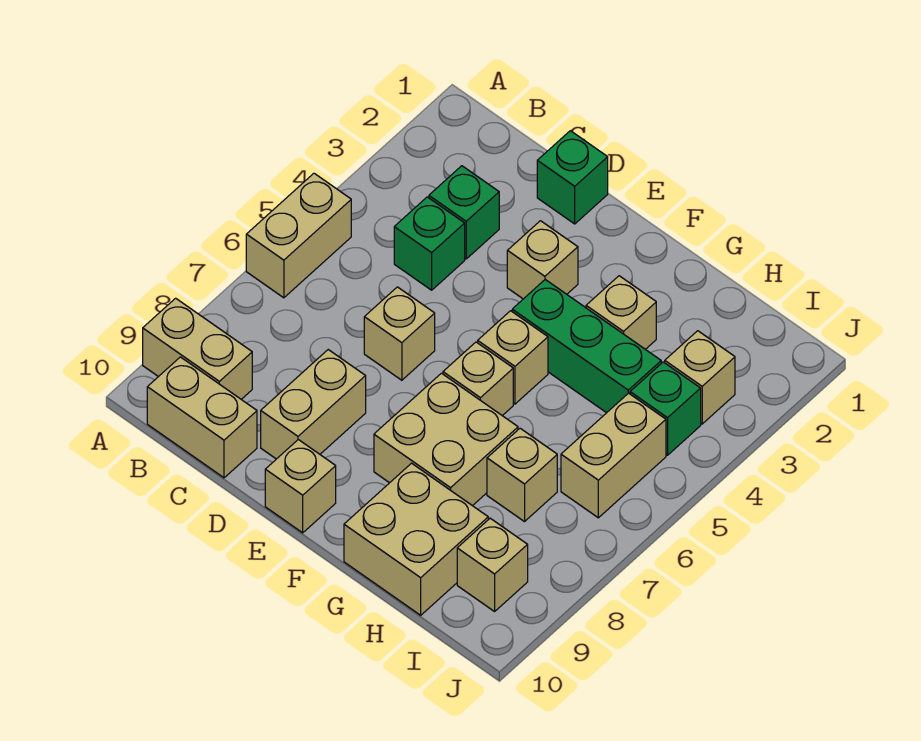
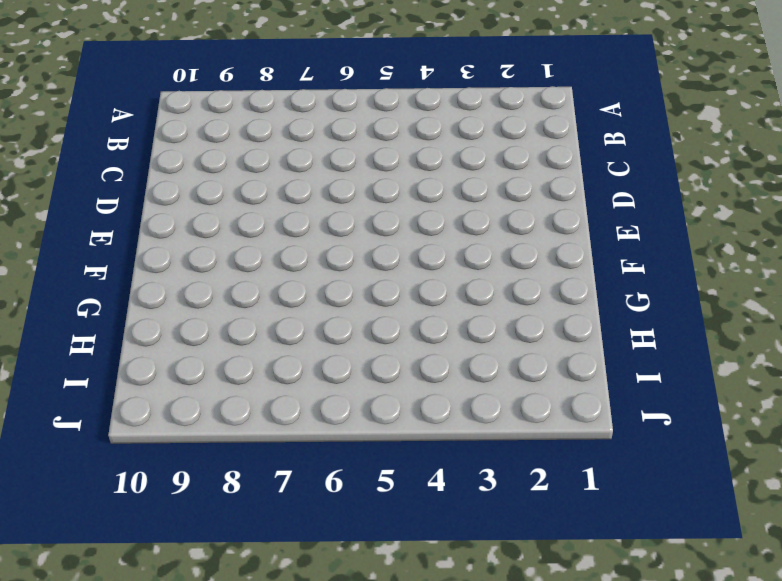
none -> tan 1x2 brick [246,173,351,298]
none -> tan 1x2 brick [143,298,252,399]
none -> tan 1x2 brick [147,357,257,478]

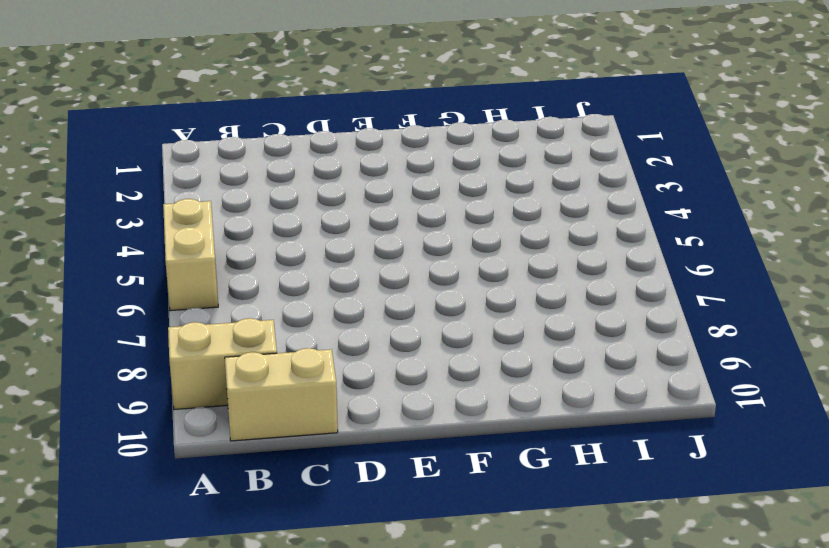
none -> green 1x1 brick [429,166,499,259]
none -> green 1x1 brick [394,197,465,290]
none -> green 1x1 brick [537,131,608,224]

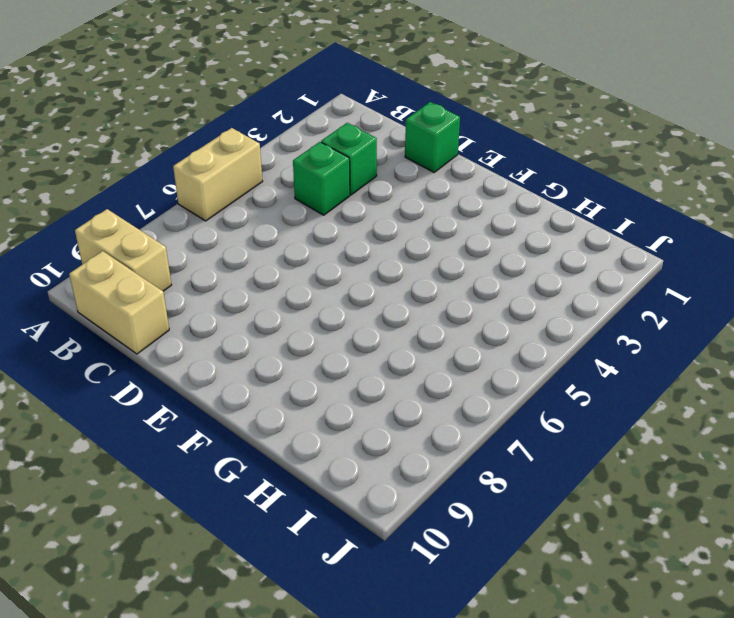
none -> tan 1x1 brick [364,287,435,380]
none -> tan 1x2 brick [261,350,366,459]
none -> tan 1x1 brick [507,221,578,299]

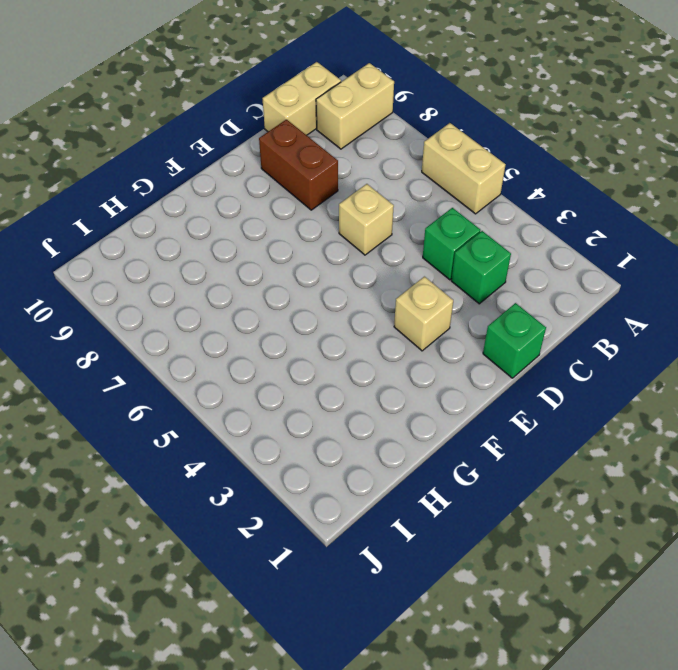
brown 1x2 brick [259,119,338,210] -> tan 1x2 brick [261,350,366,459]
none -> tan 1x1 brick [265,440,336,533]
none -> green 1x3 brick [512,280,661,413]
none -> tan 1x1 brick [478,311,548,404]

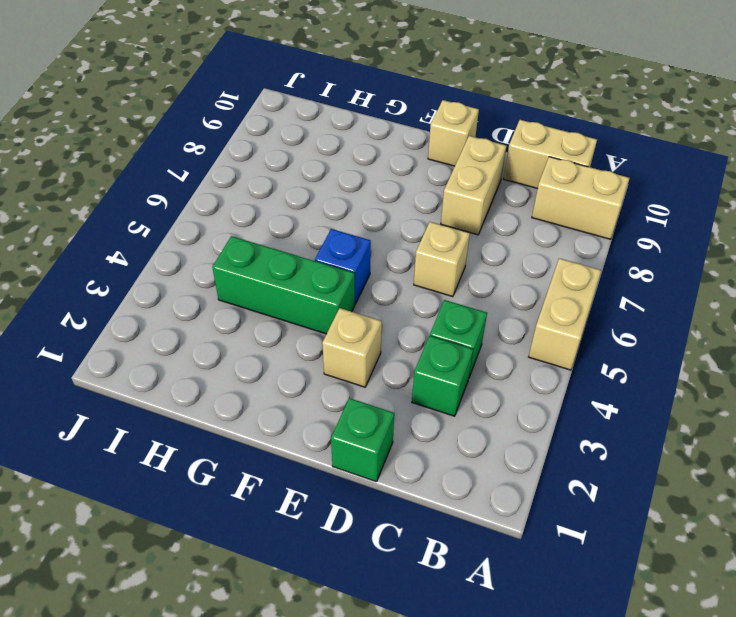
blue 1x1 brick [315,229,371,304] -> tan 1x1 brick [478,311,548,404]
none -> tan 1x1 brick [443,342,513,416]
none -> tan 2x2 brick [374,373,518,506]
none -> tan 1x1 brick [586,276,656,349]

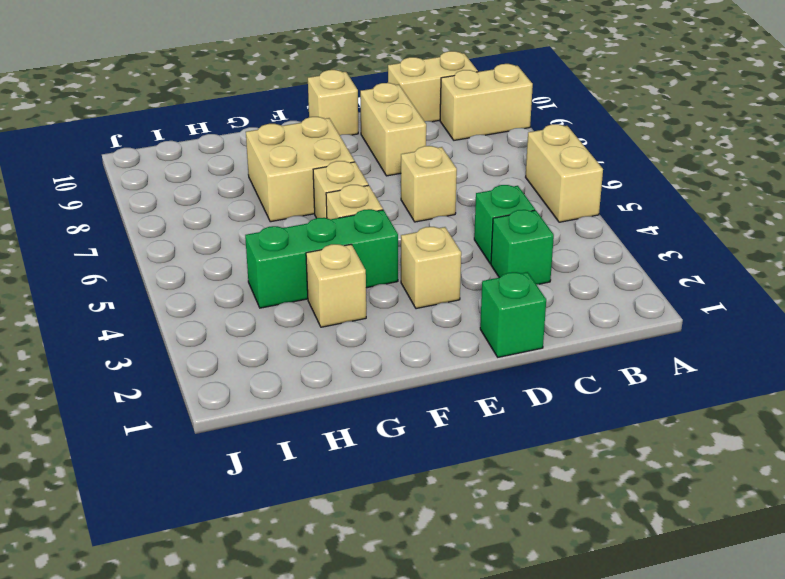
none -> tan 2x2 brick [344,463,488,615]
none -> tan 1x1 brick [487,428,557,522]
none -> tan 1x1 brick [665,331,735,424]

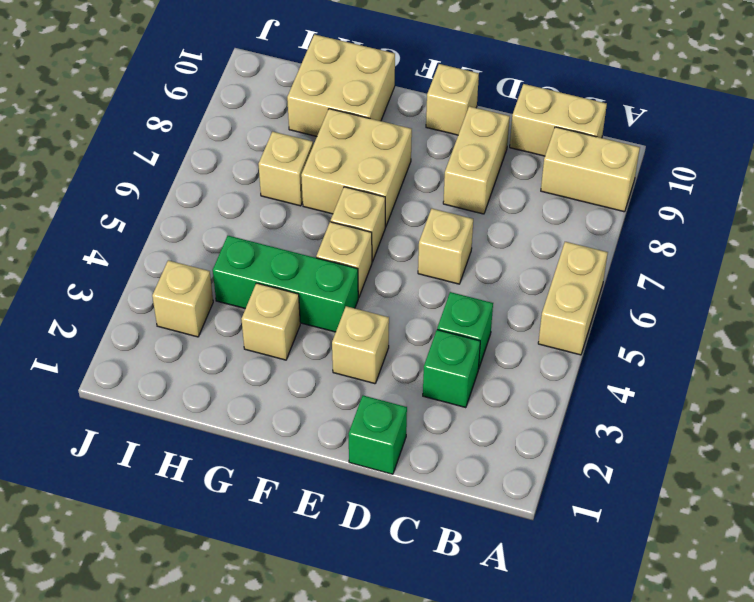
none -> green 1x1 brick [630,362,701,455]
none -> tan 1x2 brick [561,393,666,518]
none -> tan 1x1 brick [457,518,528,611]

